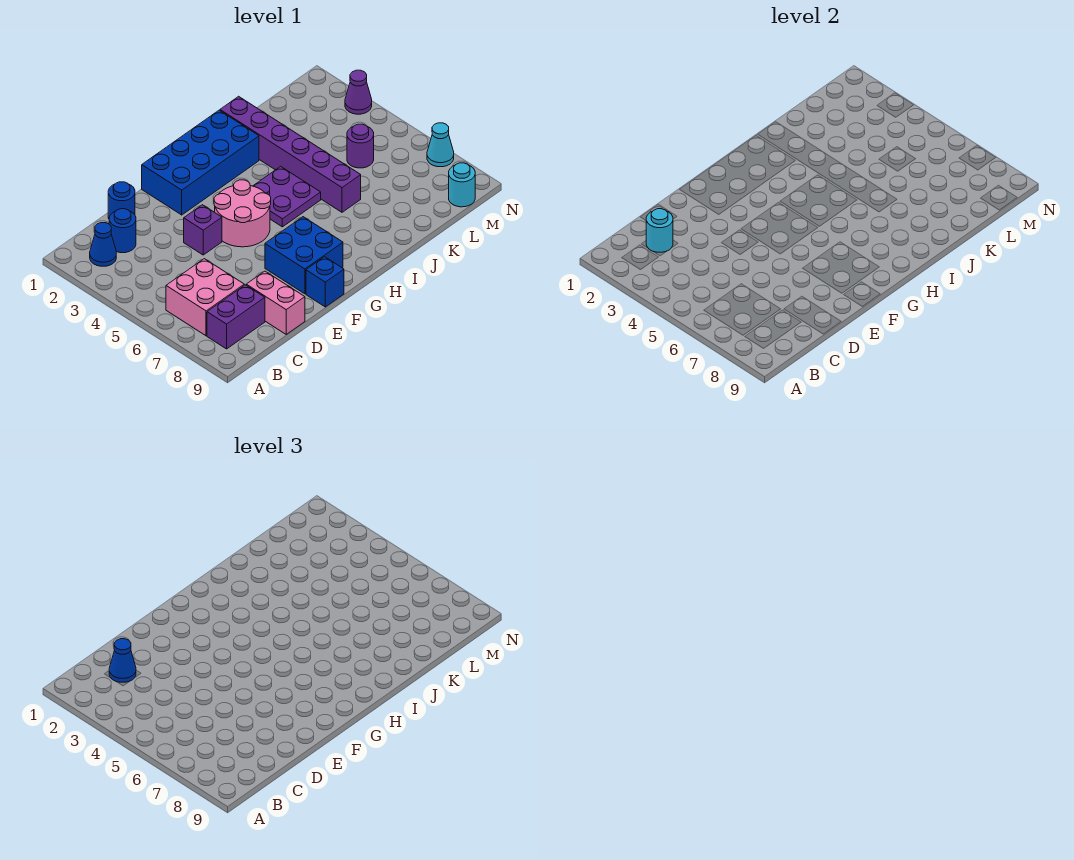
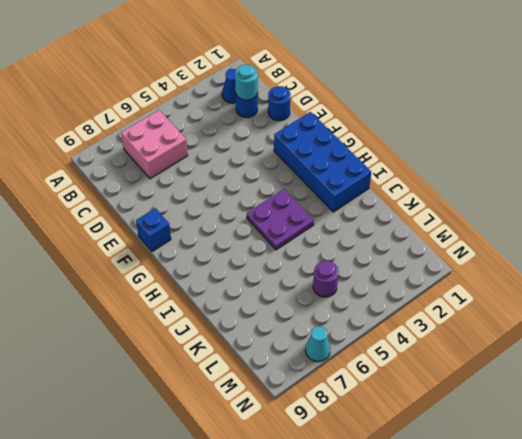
none -> purple 1x2 brick [207,285,265,349]
none -> pink 1x2 brick [246,271,305,334]
none -> purple 1x1 brick [184,205,222,255]

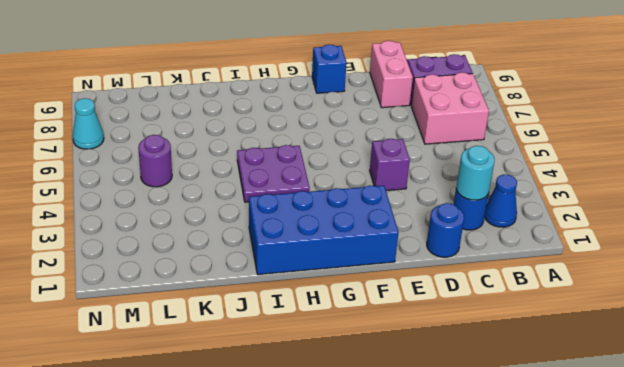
none -> pink 2x2 round brick [214,180,271,247]
none -> blue 2x2 brick [265,217,343,294]
none -> purple 1x6 brick [220,96,361,212]

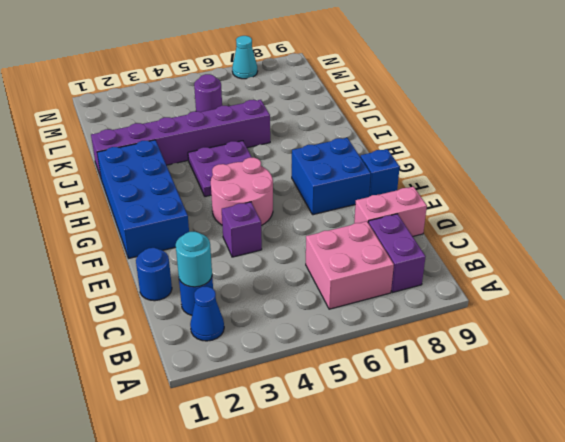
none -> cyan 1x1 round brick [449,163,475,207]
none -> purple 1x1 cone [345,70,372,114]
none -> blue 1x1 cone [109,639,136,682]

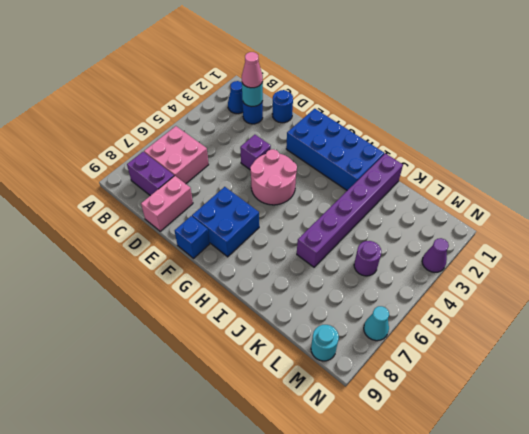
pink 1x1 cone [242,52,263,88] -> blue 1x1 cone [109,639,136,682]
none -> purple 2x2 plate [253,166,321,227]

